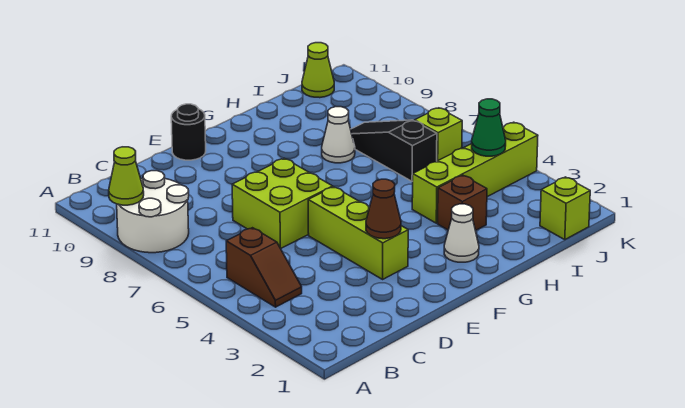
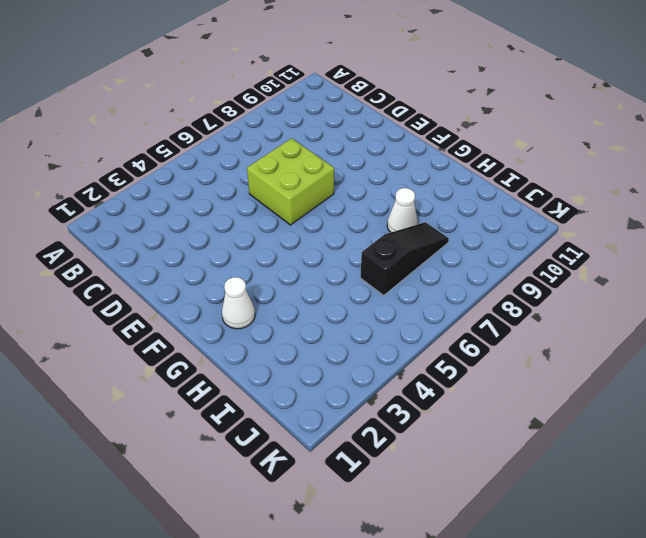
none -> white 2x2 round brick [117,171,189,253]
none -> brown 1x2 slope [226,228,302,307]
none -> lime 1x3 brick [308,187,408,279]

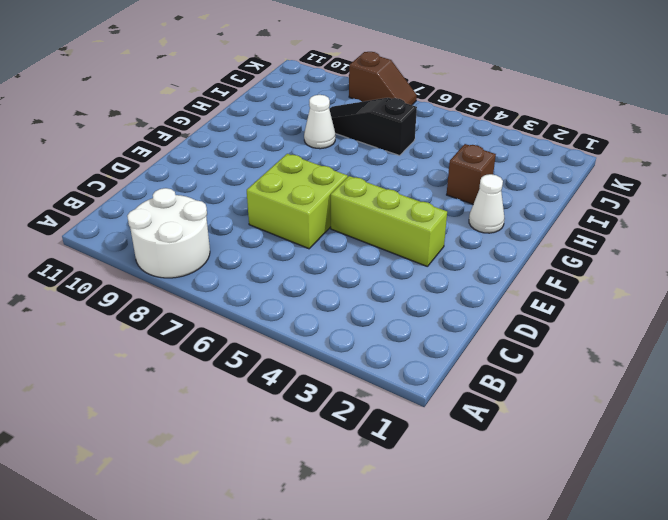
brown 1x2 slope [349,52,417,105] -> brown 1x2 slope moved to [226,228,302,307]
none -> black 1x1 round brick [171,104,206,160]
none -> lime 1x4 brick [412,122,538,223]
none -> lime 1x1 brick [540,177,590,240]

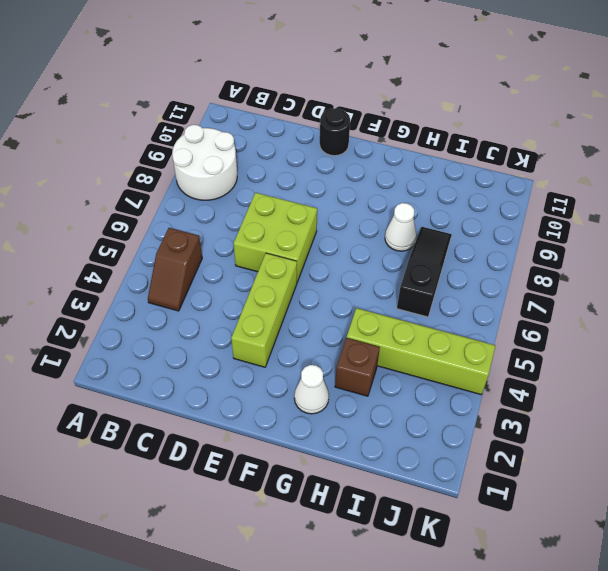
none -> lime 1x1 brick [540,177,590,240]
none -> lime 1x1 brick [415,108,462,161]
none -> lime 1x1 cone [302,43,334,98]

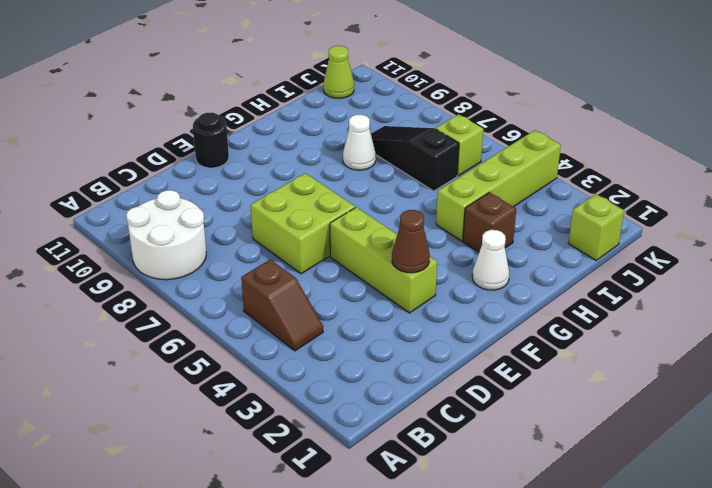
none -> lime 1x1 cone [109,147,144,205]
none -> green 1x1 cone [472,99,506,156]

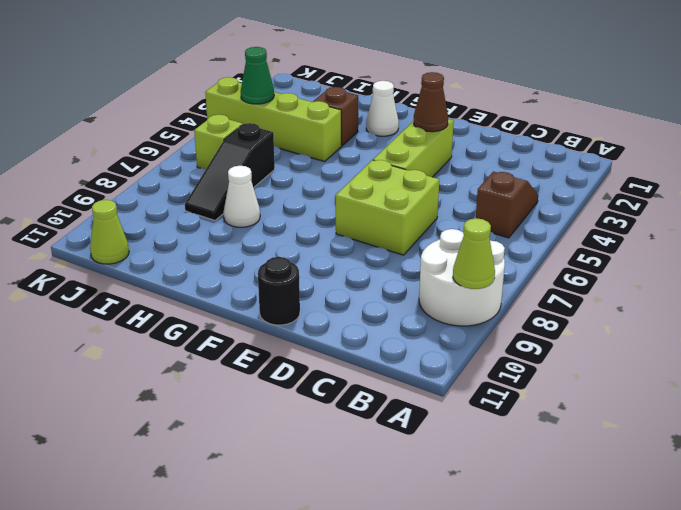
none -> lime 1x1 brick [540,177,590,240]

